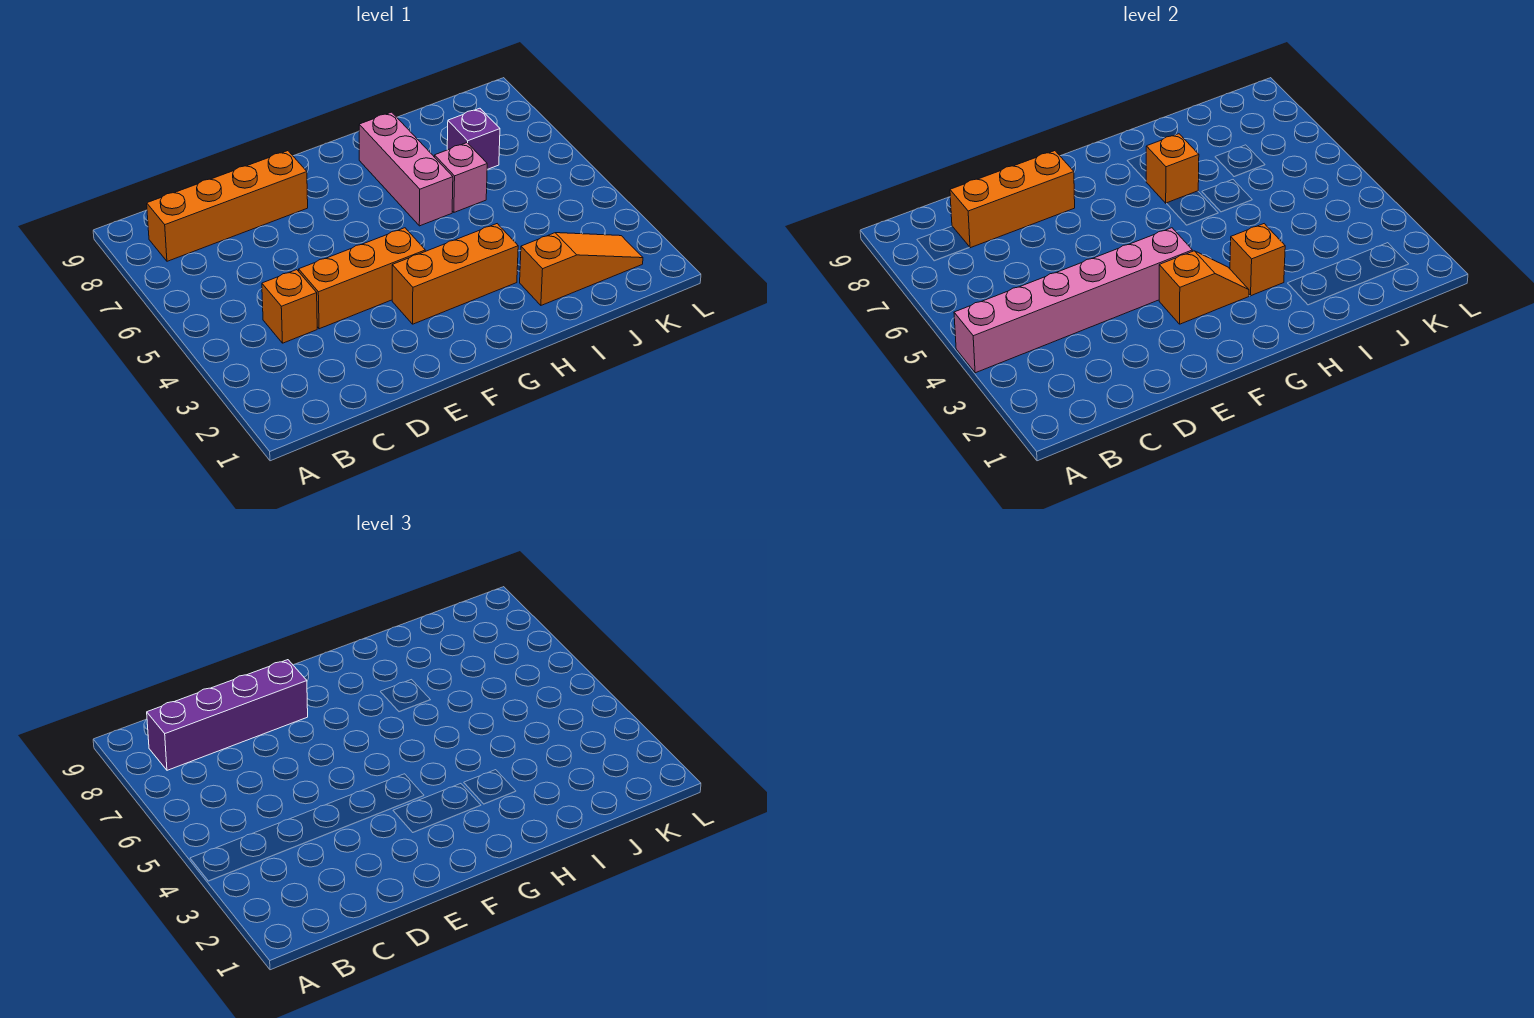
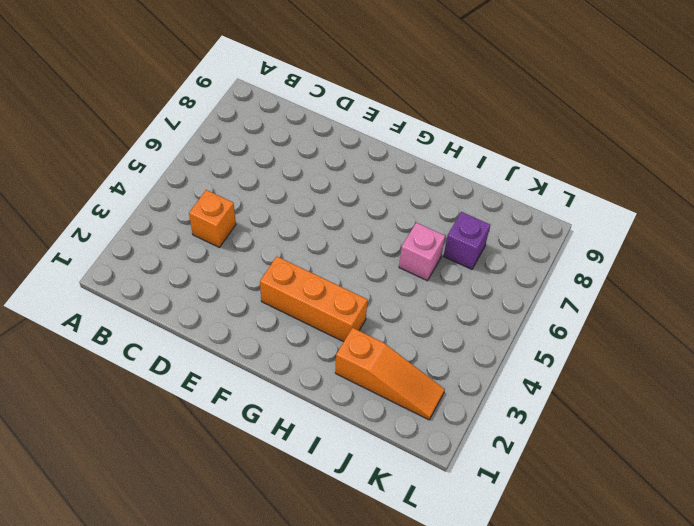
none -> orange 1x4 brick [147,151,308,261]
none -> orange 1x3 brick [299,228,425,329]
none -> pink 1x3 brick [359,112,453,226]

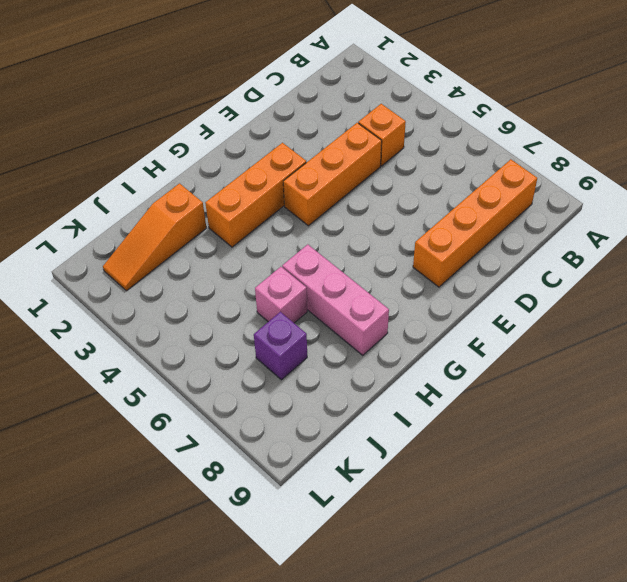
none -> pink 1x6 brick [954,228,1192,373]
none -> orange 1x3 brick [950,151,1075,248]
none -> orange 1x2 slope [1159,251,1249,324]

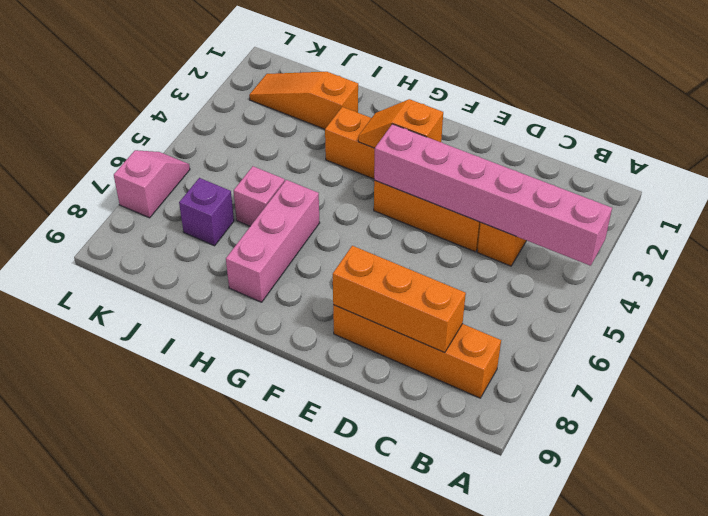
pink 1x2 slope [114,150,190,218] -> none
none -> orange 1x1 brick [1230,224,1285,296]
none -> orange 1x1 brick [1146,134,1199,203]
none -> purple 1x4 brick [147,660,308,770]

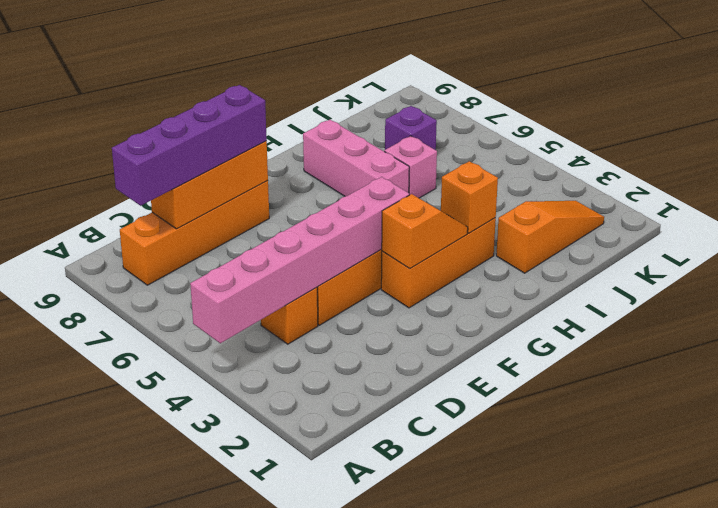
none -> orange 1x1 brick [1146,134,1199,203]

